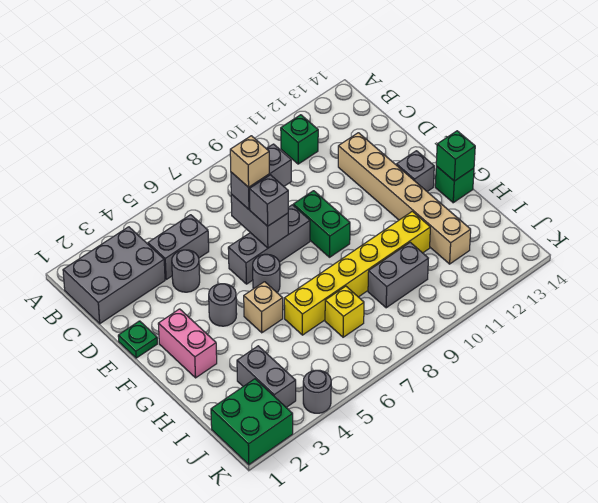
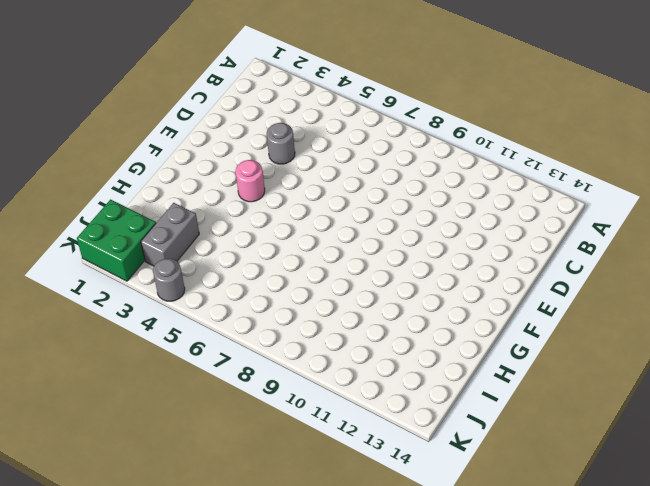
pink 1x1 round brick [235,160,265,202] -> grey 1x1 round brick [209,284,237,326]
none -> grey 2x3 brick [63,227,165,324]
none -> green 1x1 brick [281,115,318,164]
none -> grey 1x2 brick [148,215,209,279]

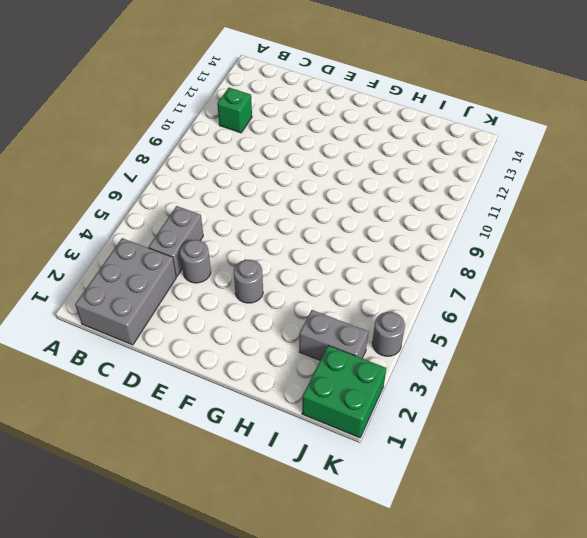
none -> tan 1x6 brick [338,133,471,264]
none -> green 1x1 plate [118,321,157,358]
none -> grey 1x3 brick [228,205,310,284]

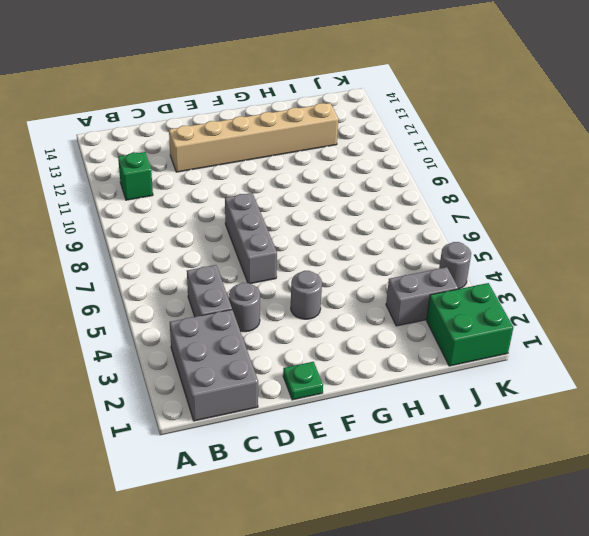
none -> green 1x2 brick [293,191,350,257]
none -> pink 1x2 brick [158,309,217,378]
none -> grey 1x1 round brick [253,254,280,292]

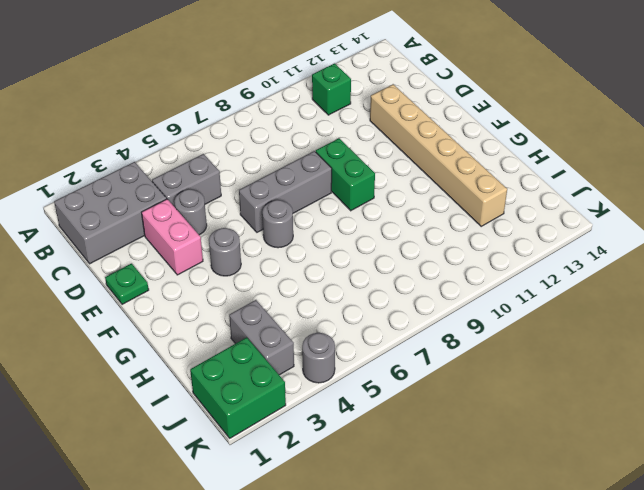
pink 1x2 brick [142,199,203,275] -> pink 1x2 brick moved to [158,309,217,378]
none -> grey 1x1 brick [397,151,434,191]
none -> tan 1x1 brick [244,282,283,333]
none -> green 1x1 brick [435,166,474,203]

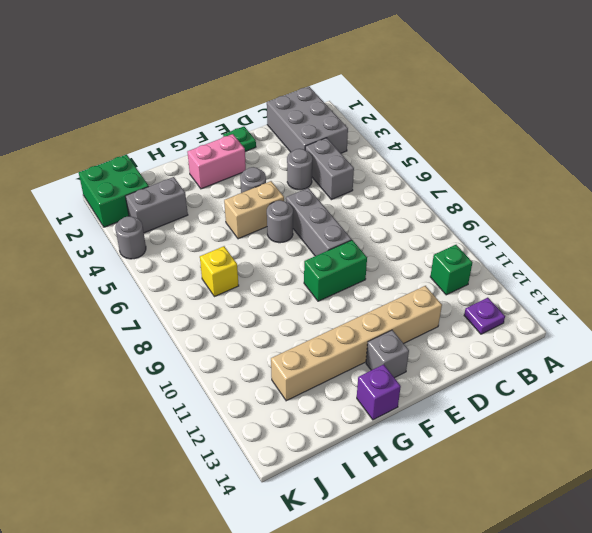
purple 1x1 plate [464,298,505,334] -> none
tan 1x2 brick [224,181,284,239] -> tan 1x1 brick [244,282,283,333]
purple 1x1 brick [357,364,401,420] -> green 1x1 brick [435,166,474,203]
none -> yellow 1x6 brick [284,211,430,335]
none -> grey 1x2 brick [368,242,428,308]
none -> grey 1x2 brick [231,194,288,248]

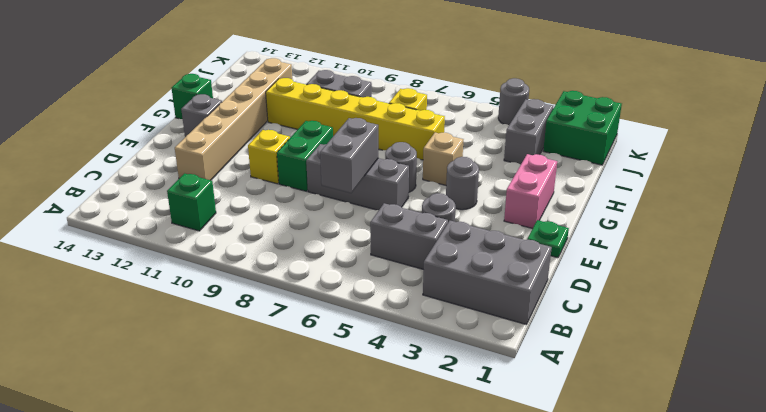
yellow 1x1 brick [248,130,290,184] -> none
none -> green 1x1 brick [436,131,475,181]
none -> grey 1x2 brick [231,144,291,209]
none -> grey 1x1 brick [250,175,288,226]

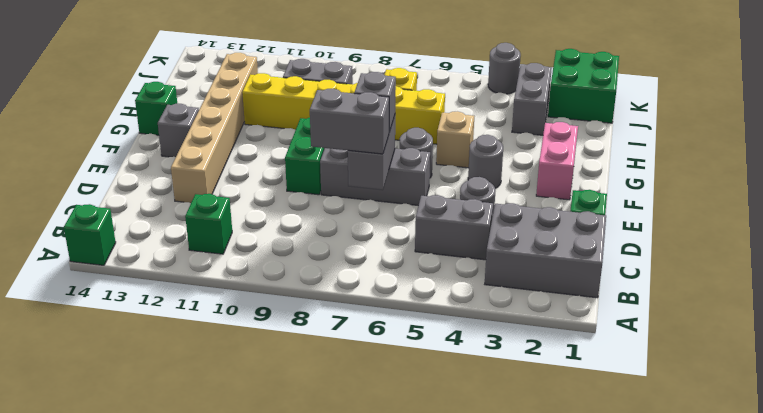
green 1x1 brick [64,204,116,265] -> green 1x1 brick moved to [436,131,475,181]
none -> tan 1x1 brick [230,136,269,187]

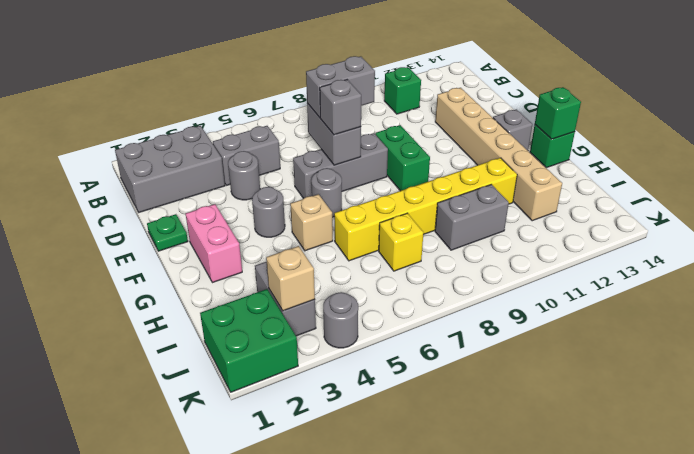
tan 1x1 brick [266,246,315,311] -> tan 1x1 brick moved to [230,136,269,187]

